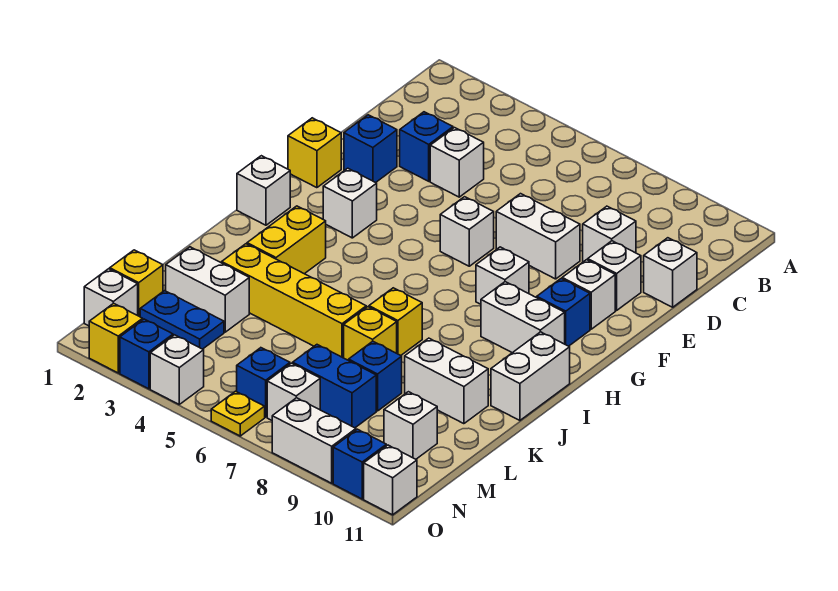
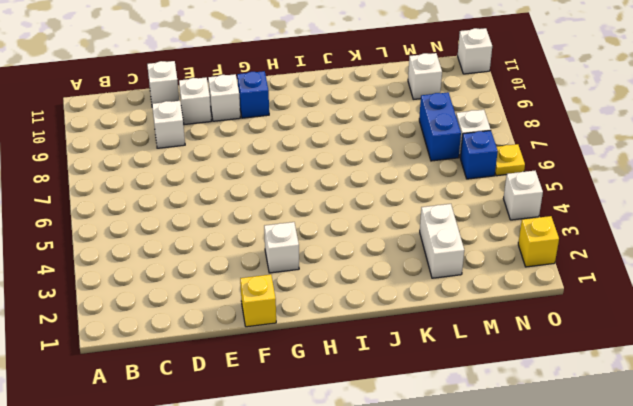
none -> blue 1x1 brick [400,112,453,181]
none -> white 1x1 brick [430,128,484,197]
none -> blue 1x1 brick [344,115,397,183]
none -> white 1x2 brick [496,194,580,279]

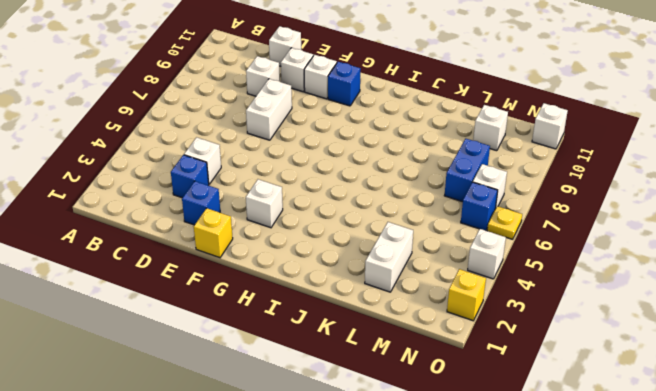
none -> white 1x1 brick [440,197,494,266]
none -> white 1x1 brick [476,247,529,304]
none -> white 1x1 brick [237,156,290,225]
none -> white 1x2 brick [481,282,565,353]

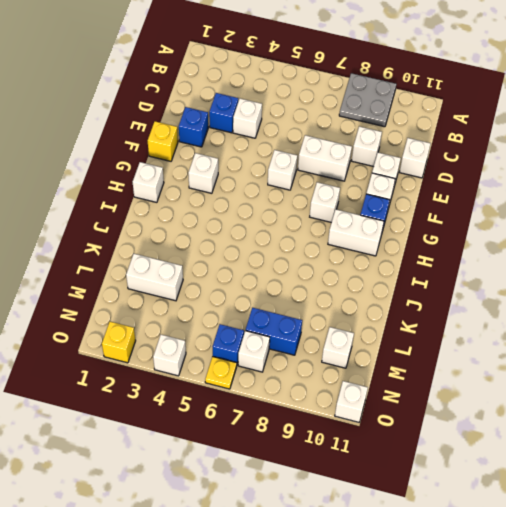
grey 2x2 plate [339,73,396,127] -> none
none -> yellow 1x2 brick [247,206,326,274]
none -> white 1x2 brick [491,332,570,420]
none -> yellow 1x1 brick [369,288,422,355]
none -> yellow 1x4 brick [222,244,366,358]

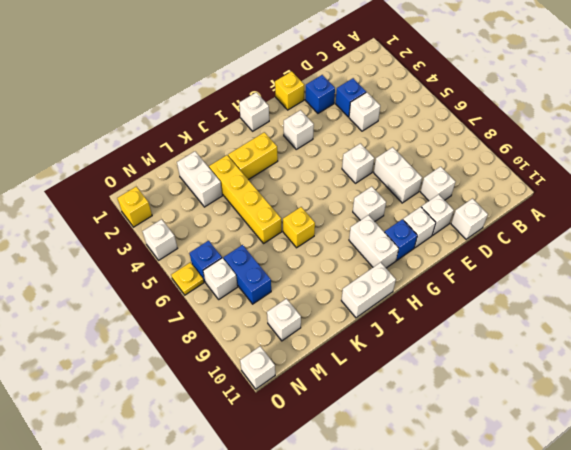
none -> yellow 1x1 brick [344,307,397,360]
none -> white 1x2 brick [405,338,488,424]
none -> blue 1x1 brick [349,341,402,411]
none -> yellow 1x1 brick [110,250,163,317]

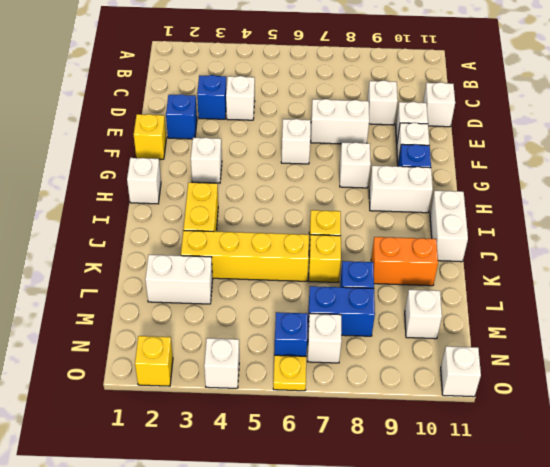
orange 1x2 brick [371,237,438,286] -> white 1x2 brick [405,338,488,424]
none -> yellow 1x1 brick [110,250,163,317]
none -> blue 1x2 plate [140,291,224,349]
none -> white 1x1 brick [84,269,138,326]
none -> blue 1x1 brick [120,319,173,389]

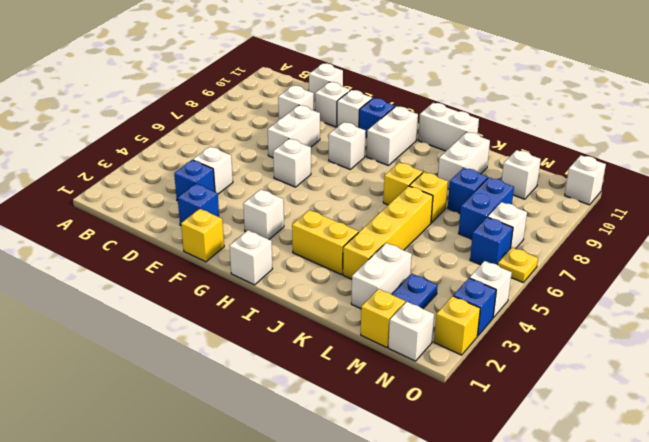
none -> white 1x2 brick [272,398,356,483]
none -> blue 1x1 brick [333,429,386,499]

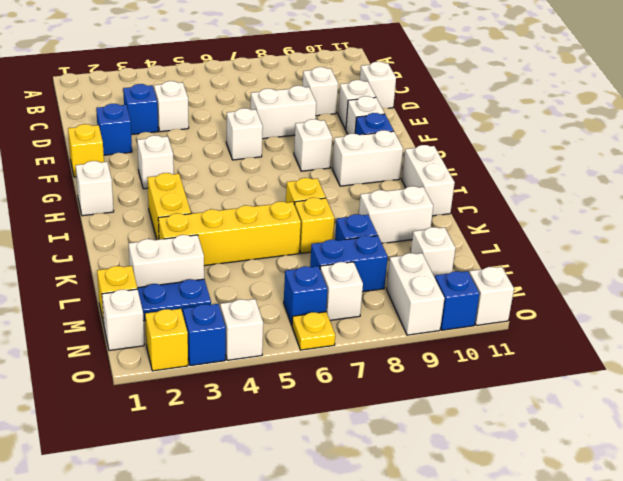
white 1x2 brick [387,253,445,335] -> white 1x2 brick turned to [272,398,356,483]

